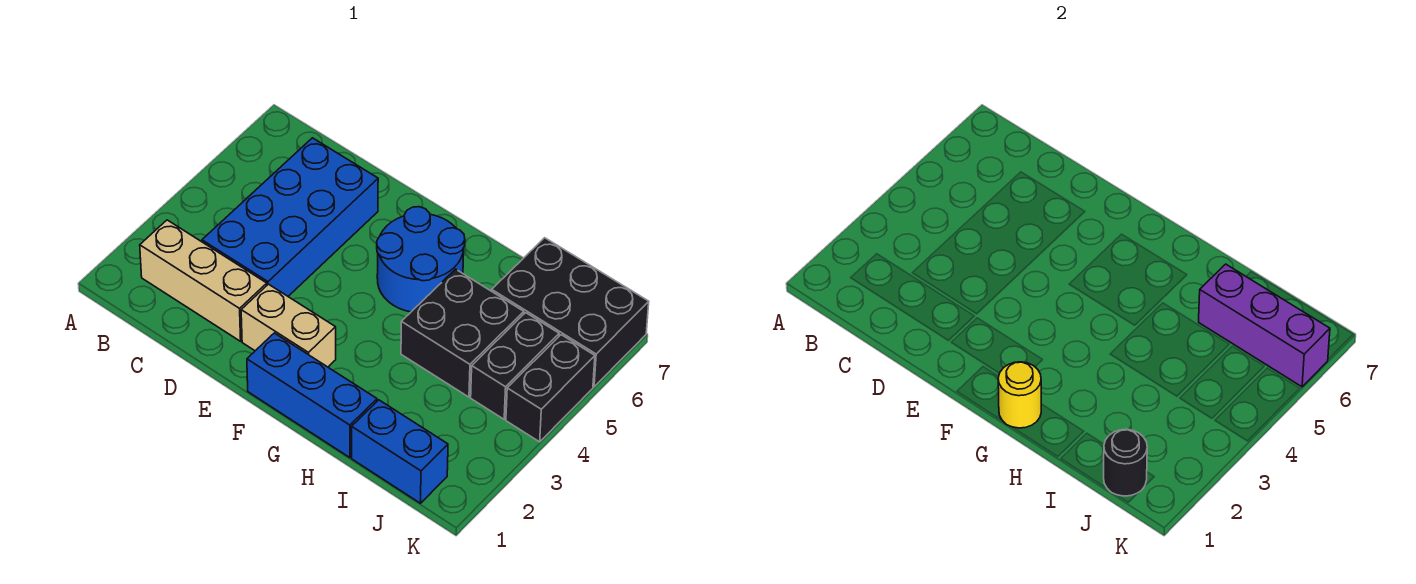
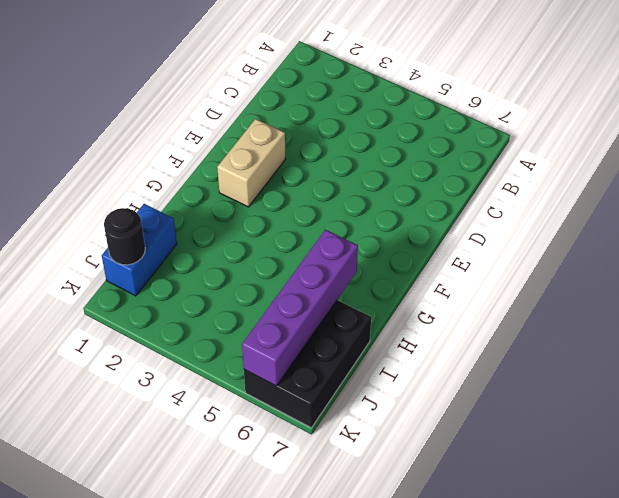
purple 1x4 brick [242,230,358,386] -> purple 1x3 brick [1199,264,1330,387]
none -> tan 1x3 brick [140,220,267,341]
none -> blue 2x4 brick [202,138,378,296]
none -> blue 1x3 brick [247,333,377,458]

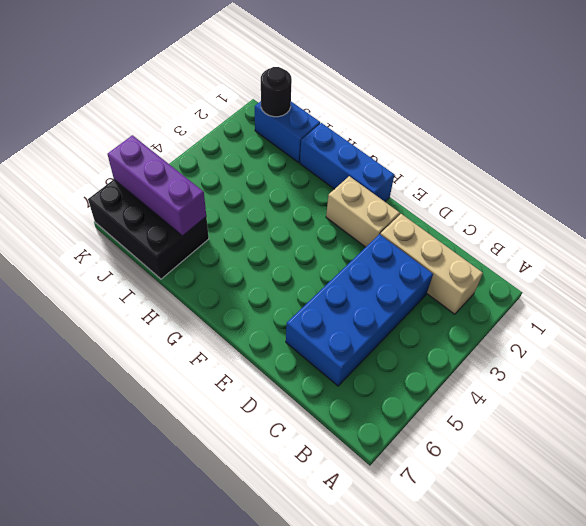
none -> blue 2x2 round brick [377,207,465,312]
none -> black 2x2 brick [401,269,524,397]
none -> black 1x2 brick [471,313,559,419]

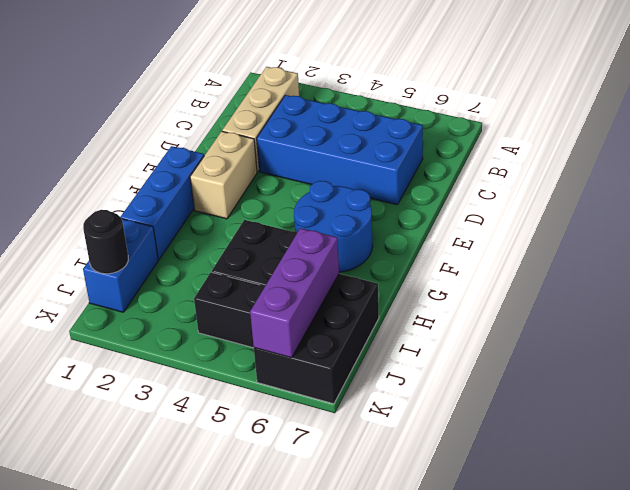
none -> black 1x2 brick [506,335,595,442]
none -> yellow 1x1 round brick [998,362,1041,428]

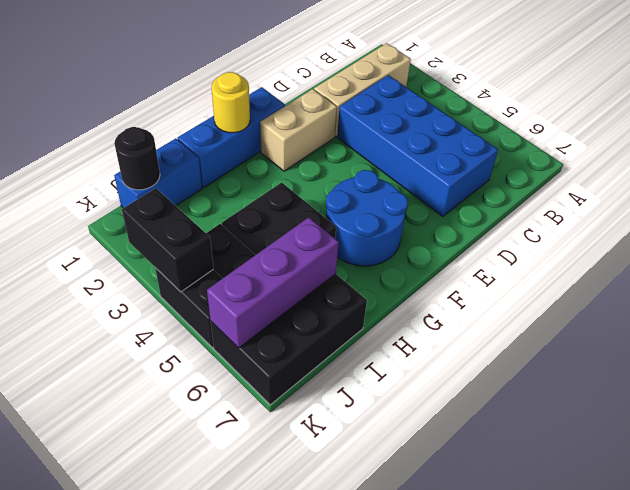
black 1x2 brick [122,188,213,292] -> none

